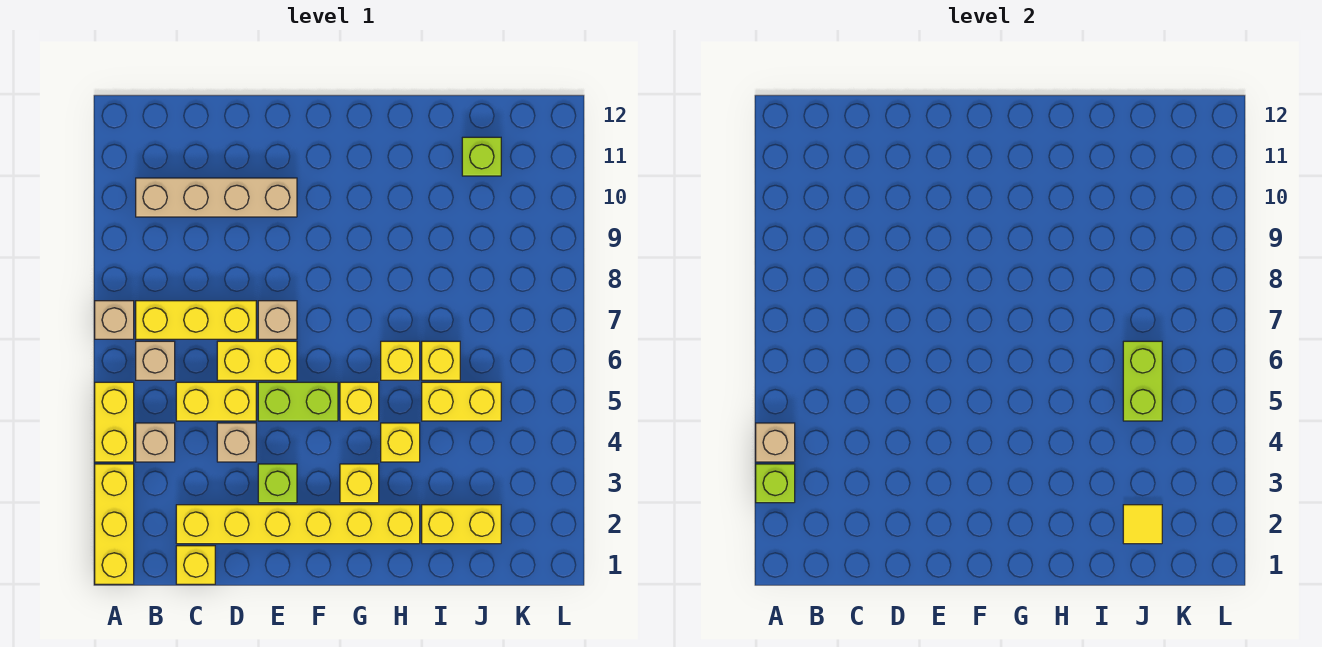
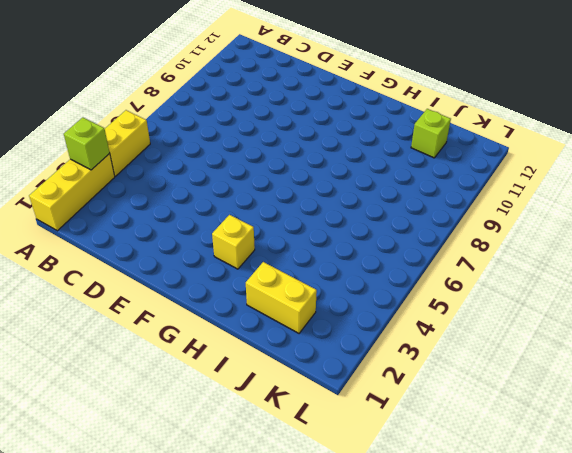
none -> tan 1x1 brick [95,301,134,339]
none -> tan 1x1 brick [136,423,175,462]
none -> tan 1x1 brick [136,341,175,380]

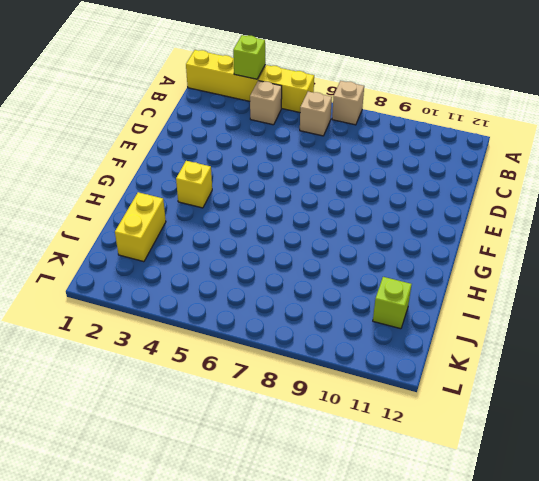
none -> yellow 1x3 brick [136,301,256,339]
none -> tan 1x4 brick [136,178,297,217]
none -> yellow 1x1 brick [176,546,215,584]

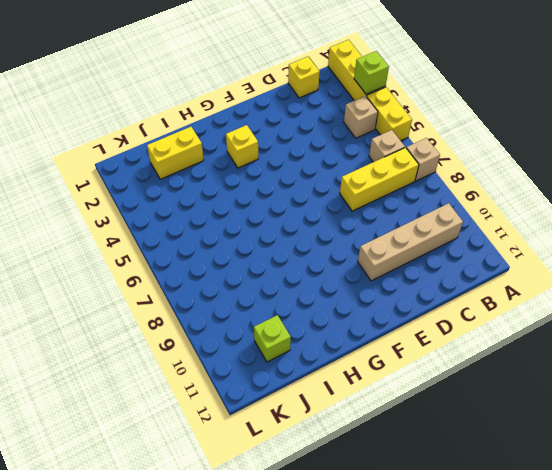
none -> yellow 1x6 brick [176,505,420,544]
none -> yellow 1x2 brick [176,382,256,421]
none -> tan 1x1 brick [217,423,256,462]

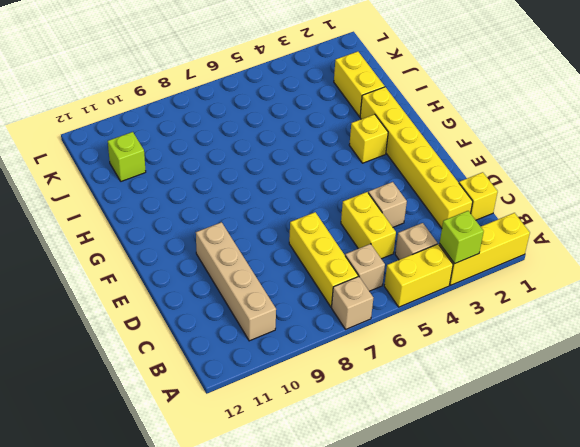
none -> yellow 1x2 brick [217,341,297,380]
none -> lime 1x1 brick [258,464,297,503]
none -> lime 1x2 brick [258,382,338,421]

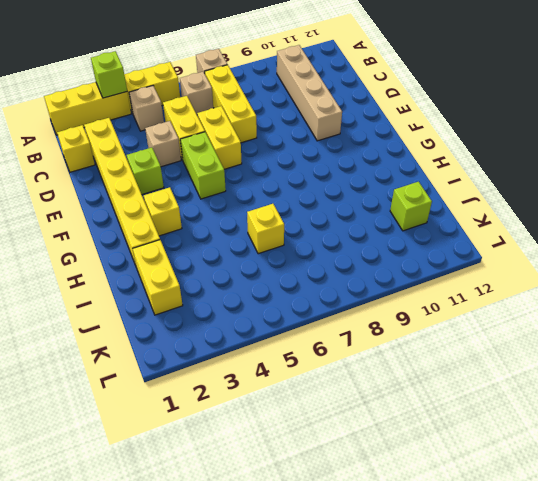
none -> tan 1x1 brick [258,301,297,339]
none -> yellow 1x1 brick [340,382,379,421]
none -> yellow 1x1 brick [381,423,420,462]

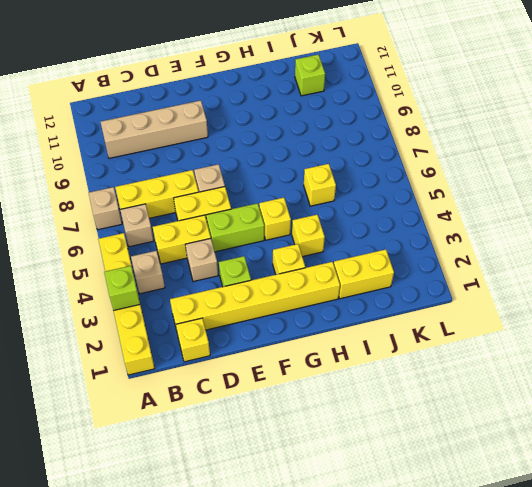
none -> yellow 1x1 brick [381,341,420,380]
none -> yellow 1x2 brick [422,382,501,421]
none -> tan 1x1 brick [756,423,795,462]

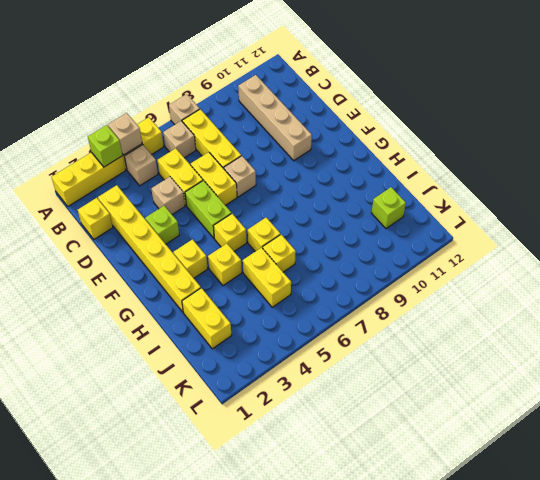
none -> yellow 1x1 tile [1123,505,1162,544]
none -> lime 1x2 brick [1123,341,1162,421]

